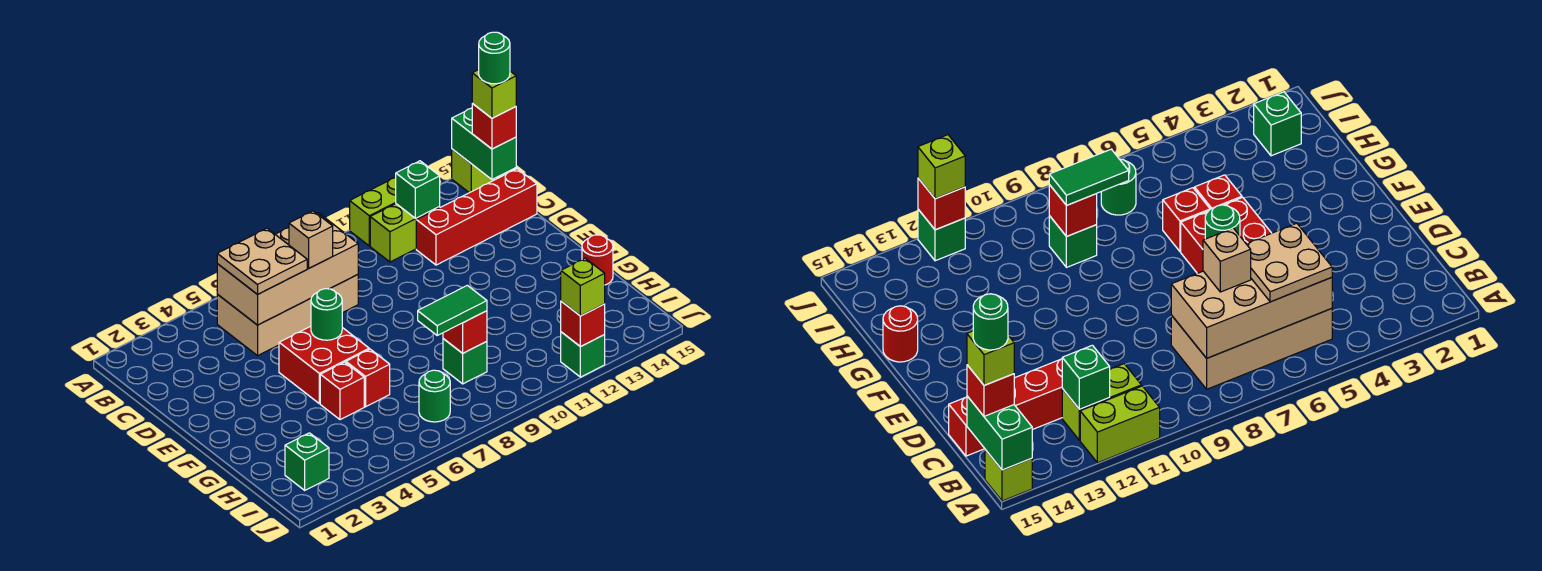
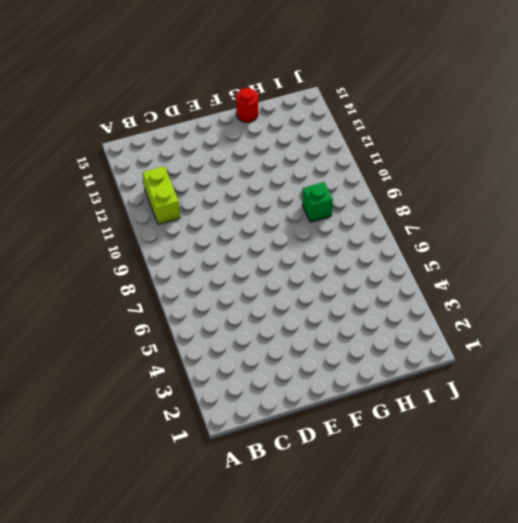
none -> lime 1x2 brick [350,178,396,246]
none -> lime 1x1 brick [452,149,496,193]
none -> tan 2x4 brick [217,275,358,356]

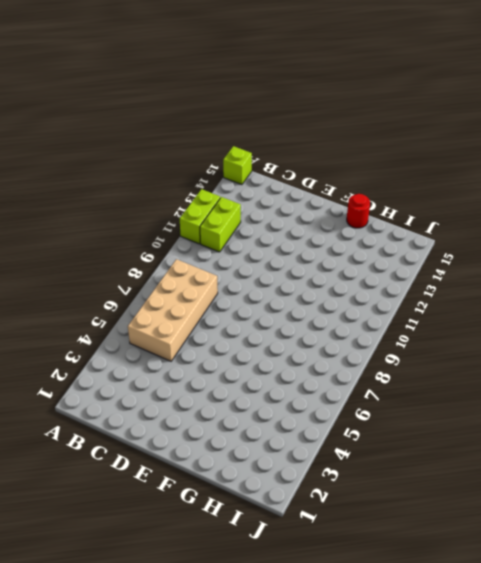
none -> red 1x4 brick [416,169,537,265]
none -> red 2x2 brick [279,326,369,404]
none -> red 1x1 brick [320,362,364,420]

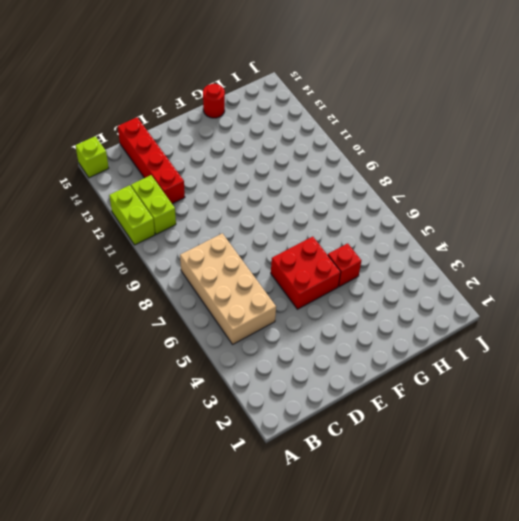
none -> red 1x1 brick [346,349,390,407]
none -> green 1x1 brick [443,339,487,384]
none -> green 1x1 brick [285,433,329,490]

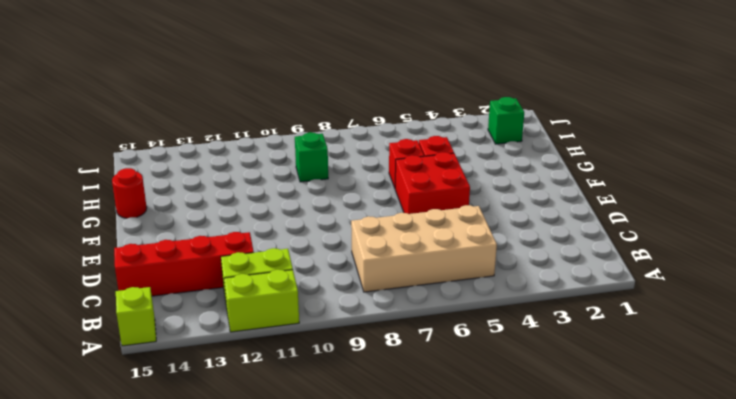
none -> green 1x1 round brick [419,370,450,422]
none -> green 1x1 brick [561,332,605,377]
none -> green 1x2 brick [452,108,516,179]

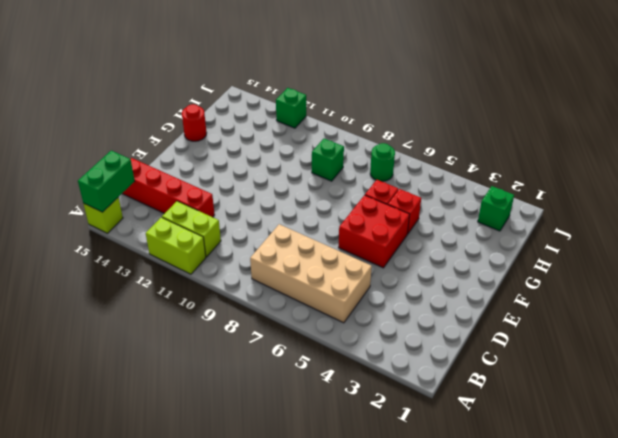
none -> tan 2x4 brick [217,213,358,325]
none -> green 1x1 brick [395,161,440,218]
none -> green 1x1 round brick [311,289,342,340]

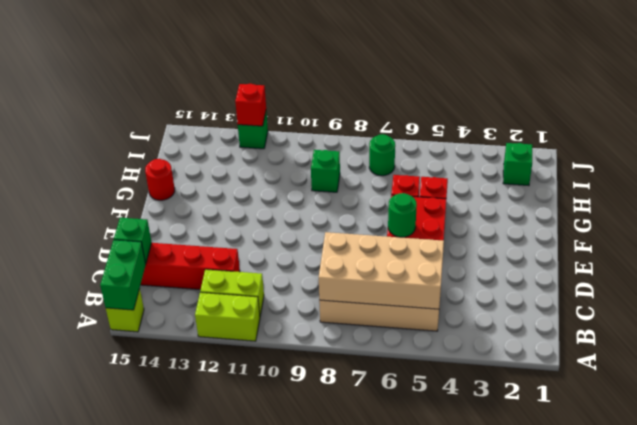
green 1x1 brick [114,218,152,263] -> green 1x1 brick moved to [395,161,440,218]
none -> red 1x1 brick [443,311,487,353]
none -> tan 2x2 plate [217,228,307,295]
none -> red 1x1 brick [472,104,516,149]

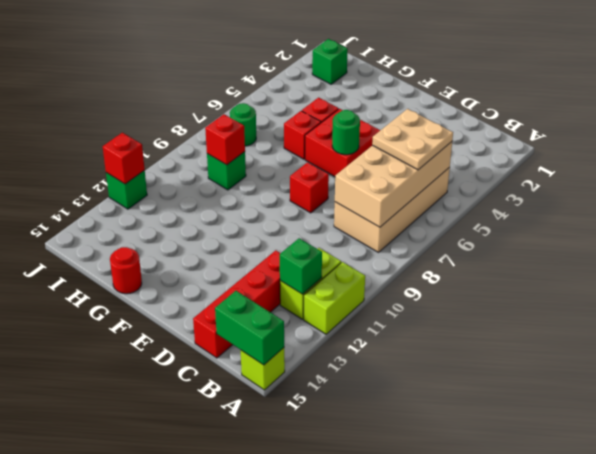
red 1x1 brick [290,162,329,213] -> red 1x1 brick moved to [472,104,516,149]
none -> tan 1x1 brick [289,211,333,269]
none -> green 1x2 tile [418,285,487,335]
none -> lime 1x1 brick [561,258,605,316]

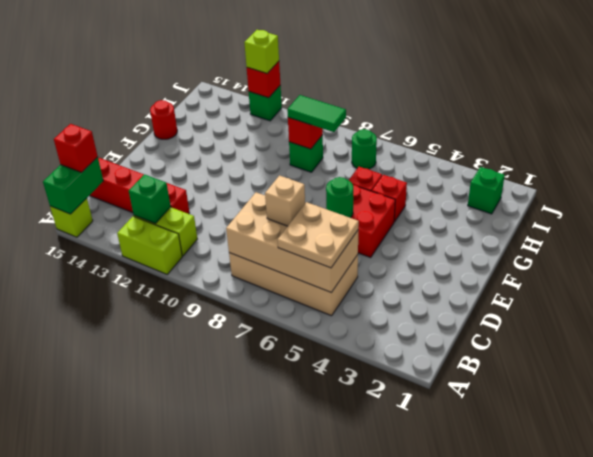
none -> lime 1x1 brick [472,70,516,118]
none -> green 1x1 round brick [479,32,510,84]

